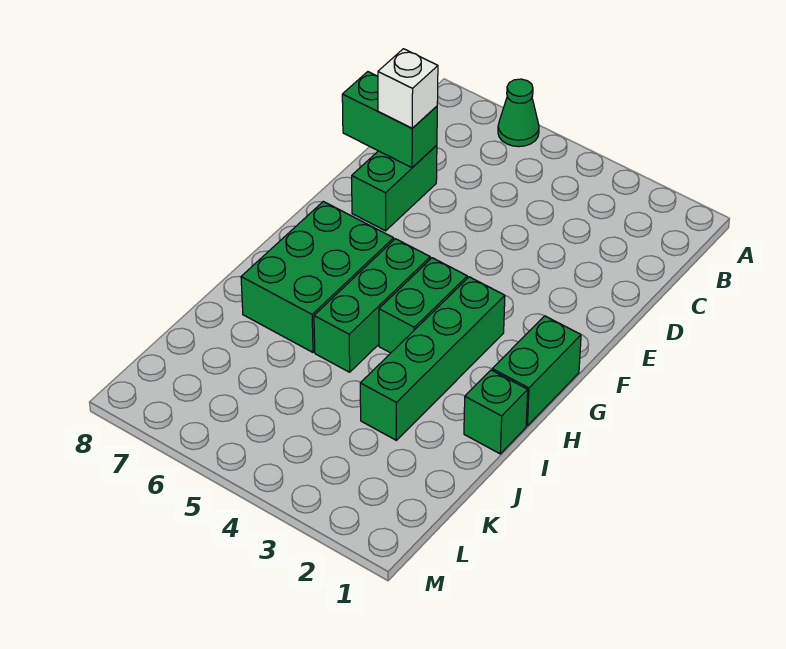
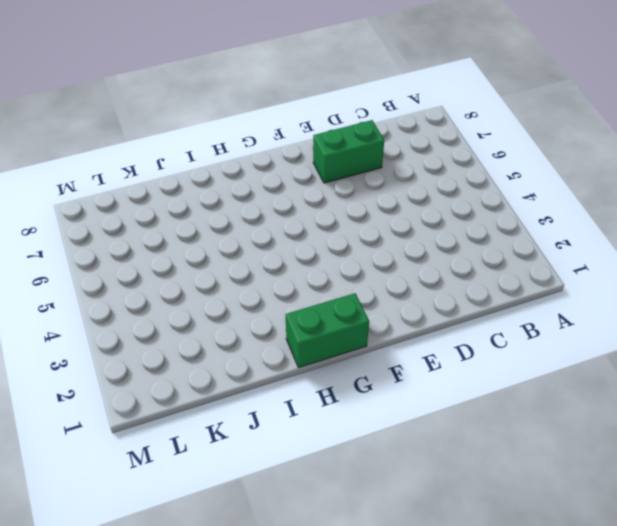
none -> green 1x1 cone [498,79,539,147]
none -> green 1x4 brick [360,277,505,440]

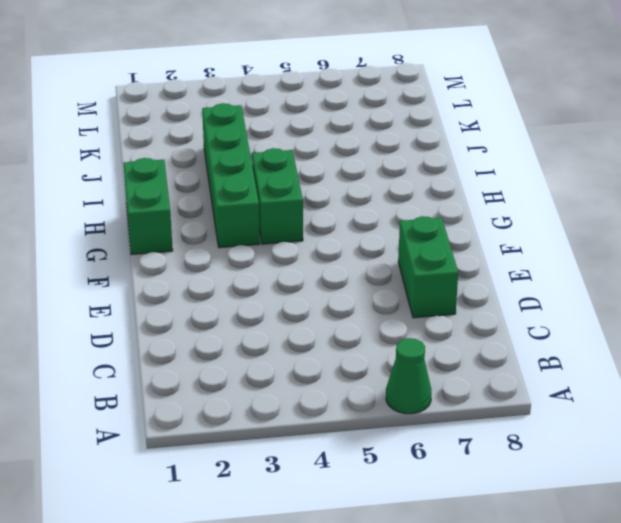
none -> green 1x3 brick [314,239,430,372]
none -> green 2x3 brick [241,201,394,352]

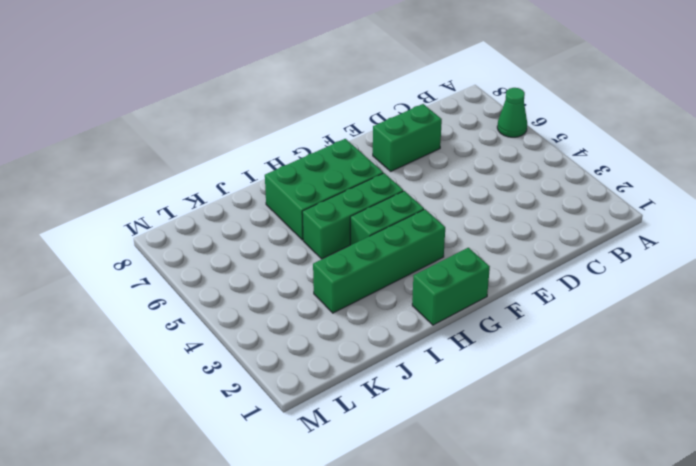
none -> green 1x1 brick [464,370,528,454]
none -> green 1x2 brick [342,72,437,168]

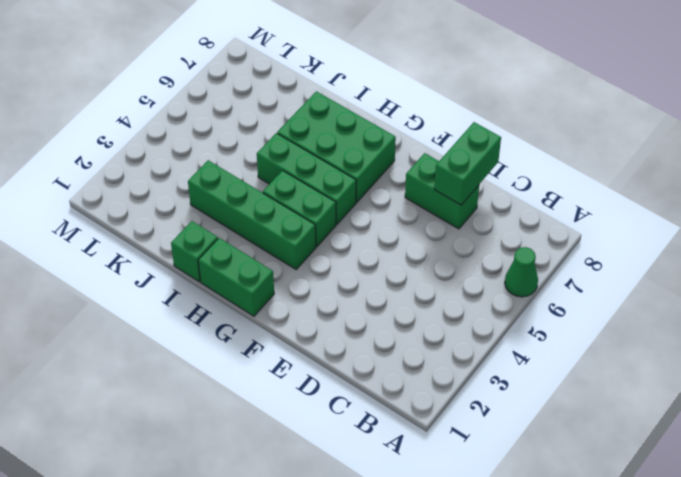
none -> white 1x1 brick [378,49,438,128]

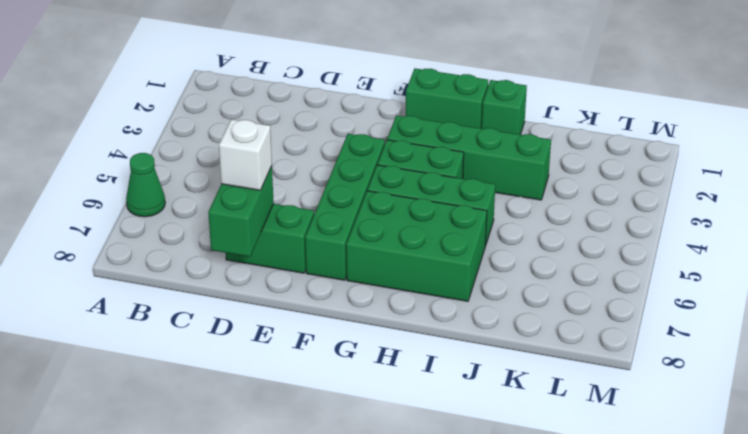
green 1x4 brick [305,134,385,280] -> none

